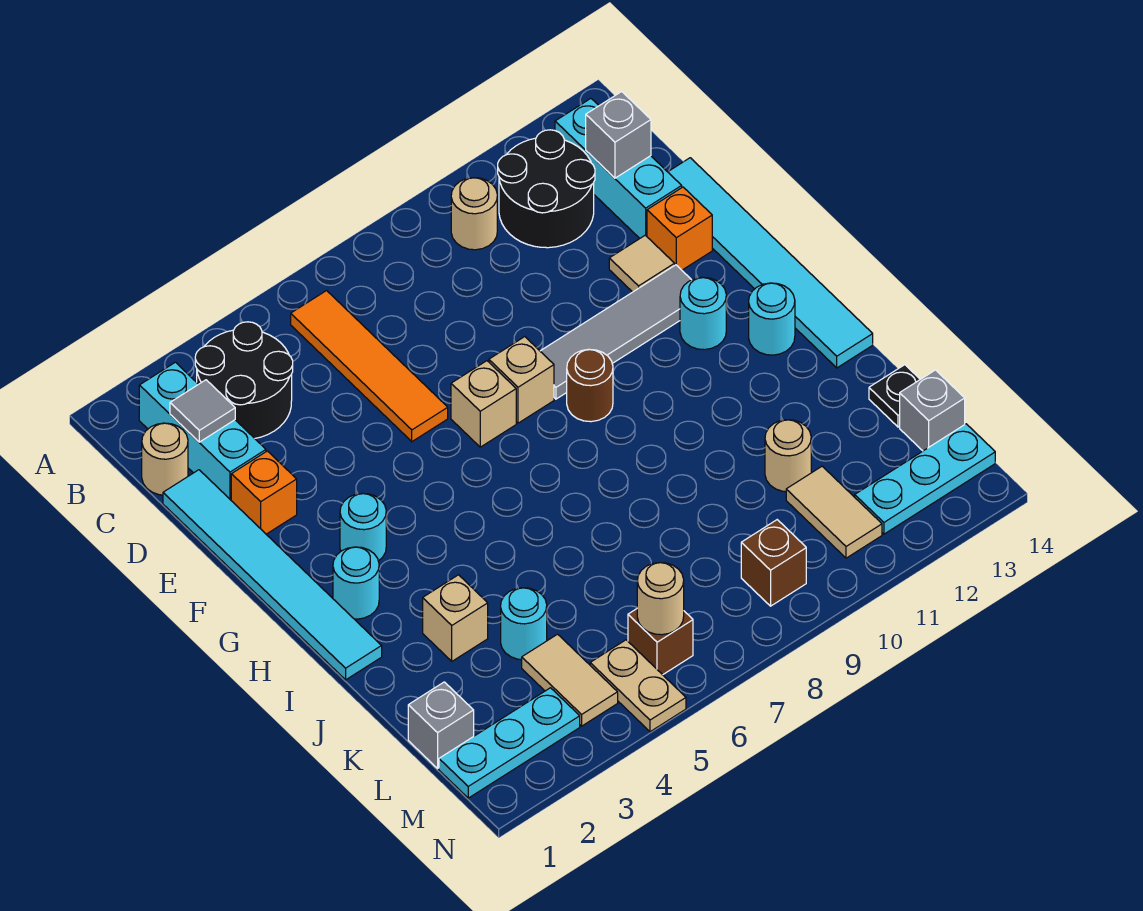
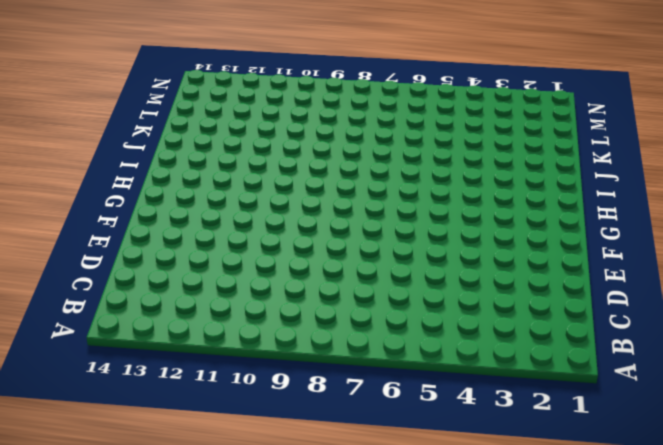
none -> cyan 1x3 brick [139,362,266,500]
none -> black 2x2 round brick [195,322,293,438]
none -> orange 1x4 tile [291,291,448,442]
none -> tan 1x1 round brick [451,178,497,250]

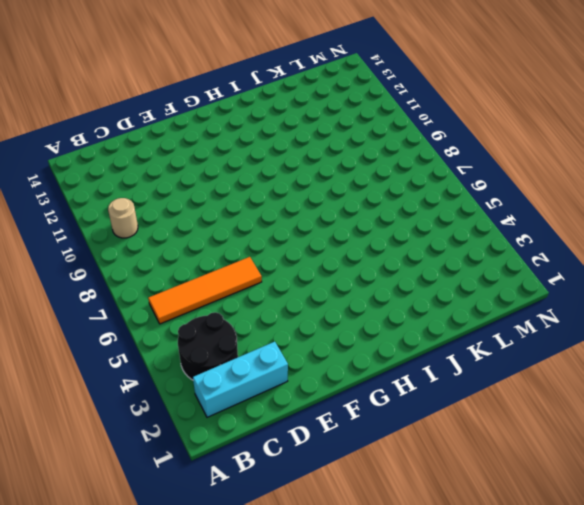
none -> black 2x2 round brick [498,130,595,248]
none -> cyan 1x3 brick [555,99,682,238]
none -> tan 1x1 round brick [142,423,188,495]
none -> cyan 1x6 tile [163,470,382,680]

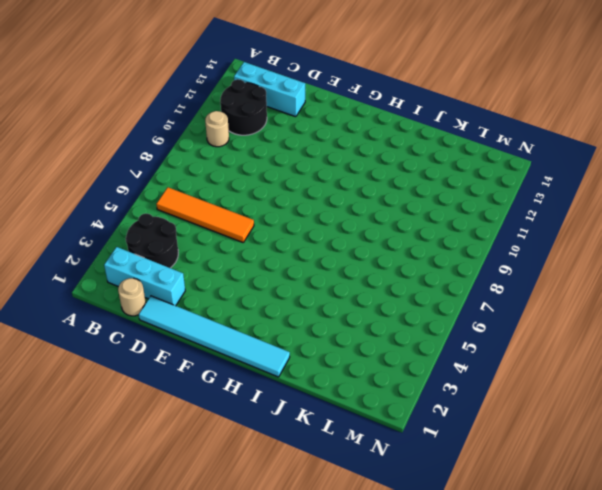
none -> cyan 1x6 tile [668,158,873,368]
none -> orange 1x1 brick [231,451,297,534]
none -> tan 1x1 tile [609,235,675,292]
none -> orange 1x1 brick [647,187,712,270]

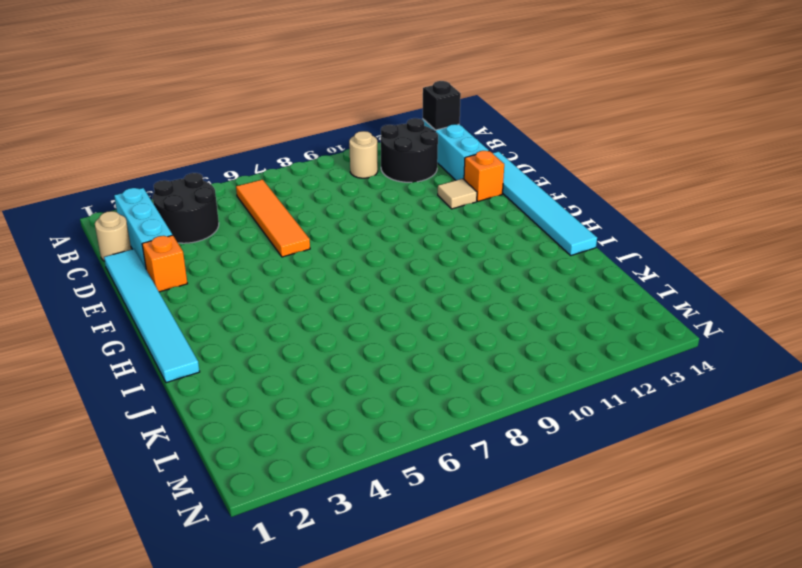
black 1x1 brick [423,81,461,130] -> none
none -> tan 1x1 brick [451,361,516,447]
none -> tan 1x1 brick [489,337,554,423]
none -> grey 1x4 tile [540,265,691,399]
none -> cyan 1x1 round brick [340,493,386,561]

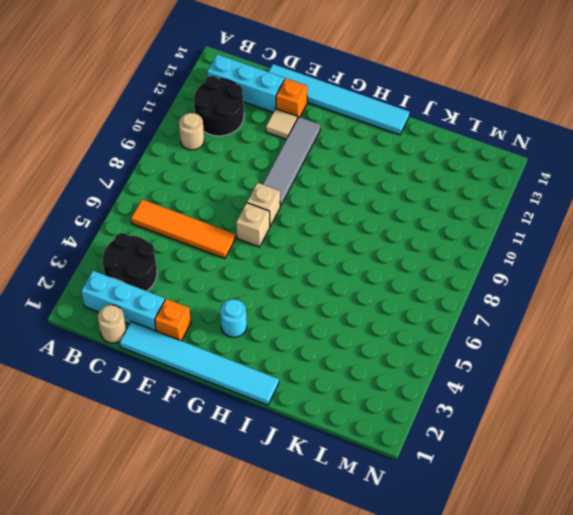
none -> brown 1x1 round brick [567,349,613,422]
none -> cyan 1x1 round brick [680,277,726,350]
none -> cyan 1x1 round brick [333,547,379,619]
none -> cyan 1x1 round brick [749,283,795,355]

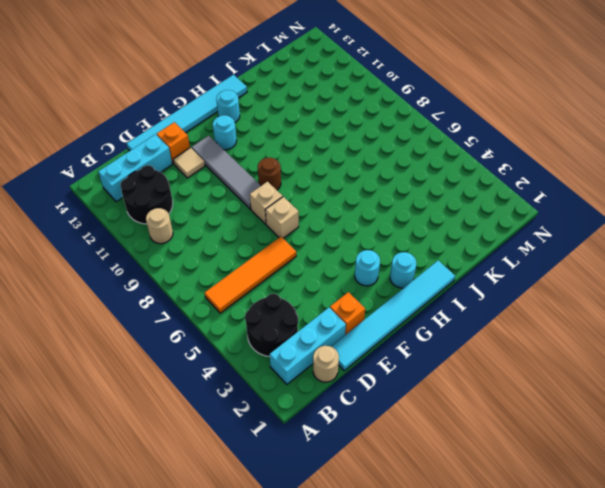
none -> tan 1x1 brick [423,575,488,661]
none -> cyan 1x1 round brick [501,588,547,660]
none -> tan 1x1 round brick [765,420,811,492]
none -> black 1x1 plate [869,365,920,427]

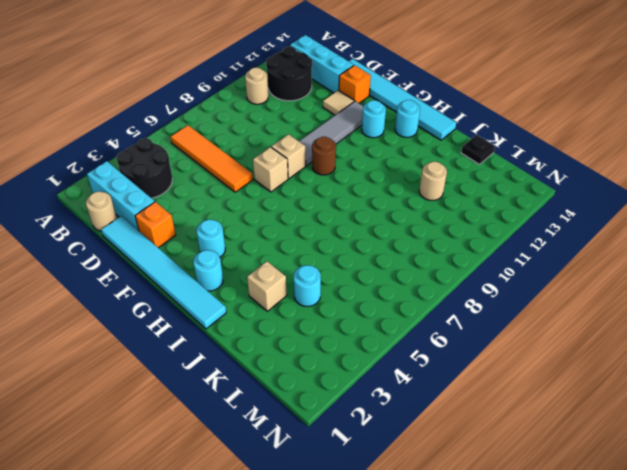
none -> grey 1x1 brick [408,682,474,768]
none -> tan 1x2 tile [522,634,618,726]
none -> tan 1x2 tile [786,466,882,558]
none -> grey 1x1 brick [900,370,965,451]

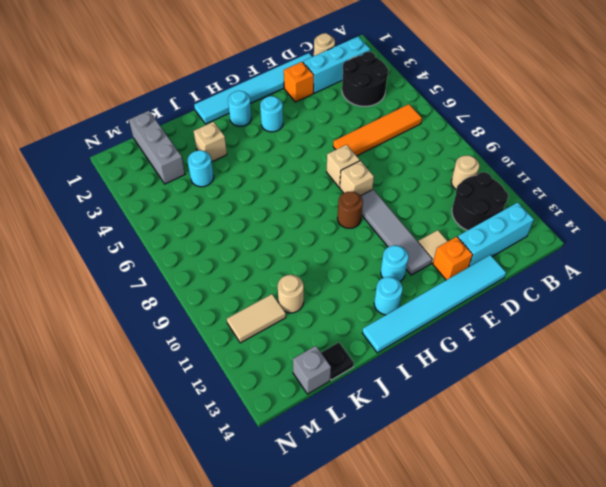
grey 1x3 brick [129,111,185,184] -> grey 1x1 brick [408,682,474,768]
none -> tan 1x2 tile [522,634,618,726]
none -> cyan 1x3 plate [439,688,580,798]
none -> tan 1x2 plate [590,640,686,732]
none -> brown 1x1 brick [628,609,693,675]

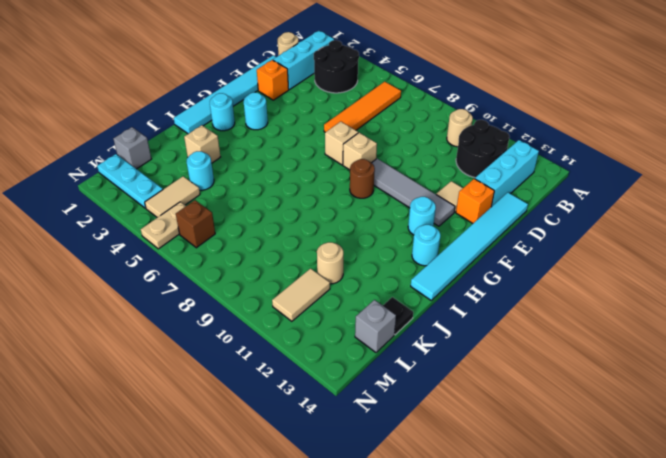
none -> brown 1x1 brick [741,520,806,606]
none -> cyan 1x3 plate [855,424,995,534]
none -> grey 1x1 tile [170,380,235,442]
none -> grey 1x1 brick [586,92,651,178]

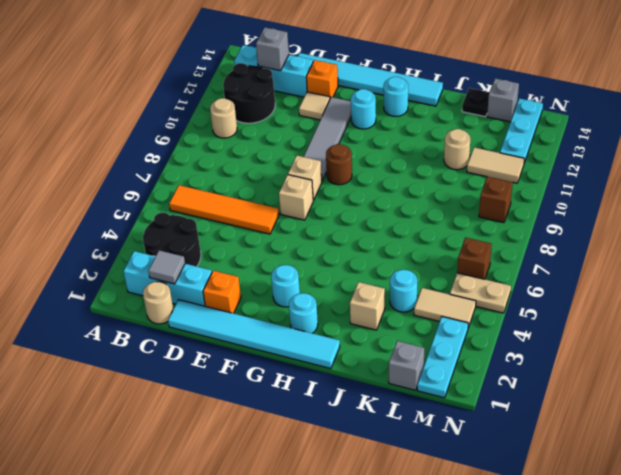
none -> tan 1x1 round brick [637,562,684,635]

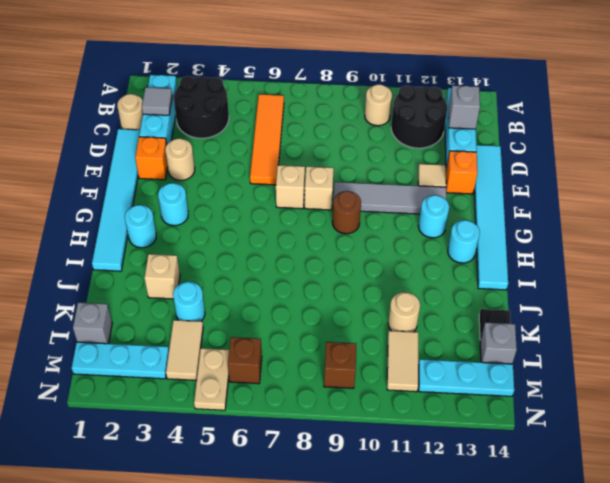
tan 1x1 round brick [165,139,195,180] -> tan 1x1 round brick moved to [637,562,684,635]

